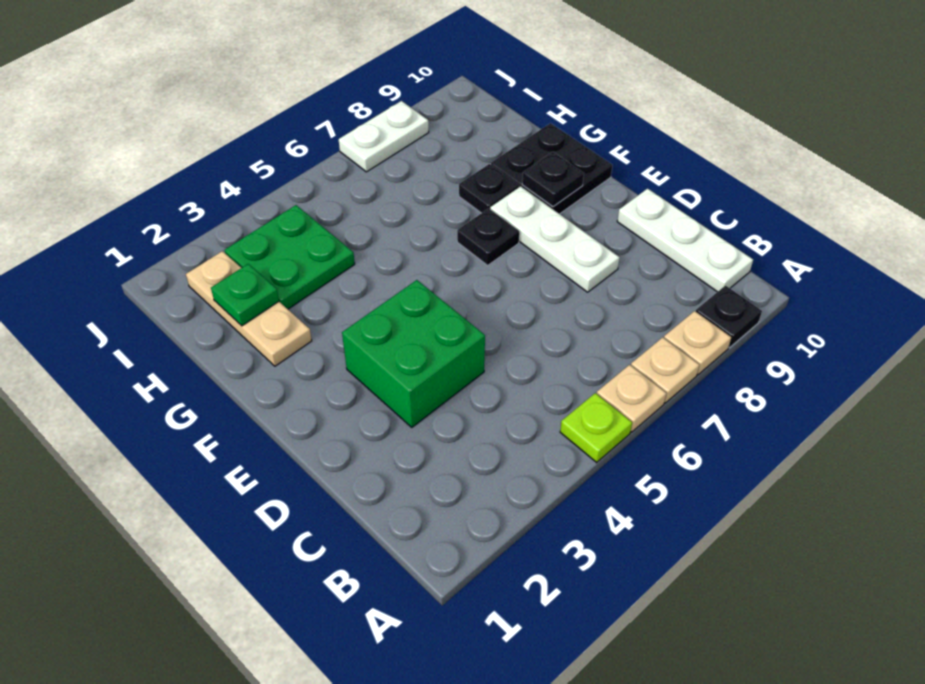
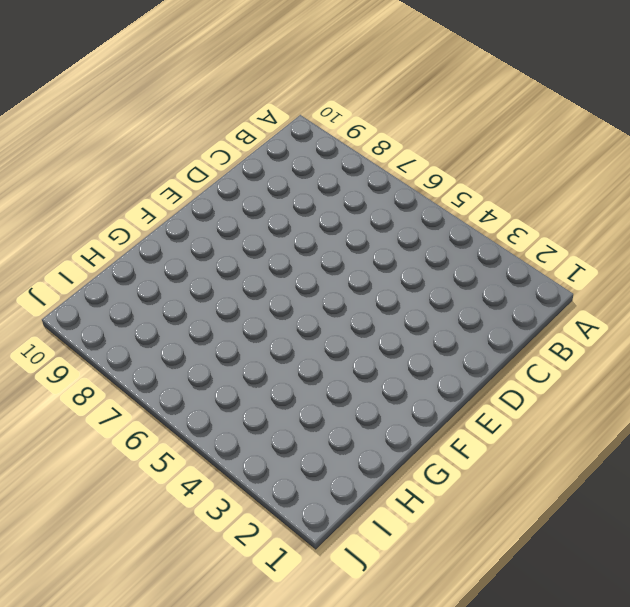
none -> lime 1x1 plate [560,393,632,462]
none -> tan 1x1 plate [597,365,667,432]
none -> tan 1x1 plate [631,337,699,403]

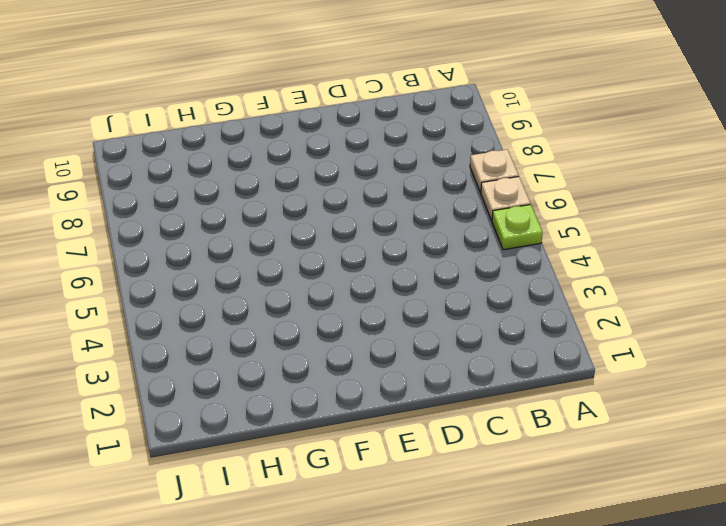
none -> tan 1x1 plate [664,311,731,375]
none -> black 1x1 plate [696,286,762,348]
none -> white 1x3 plate [617,189,753,292]

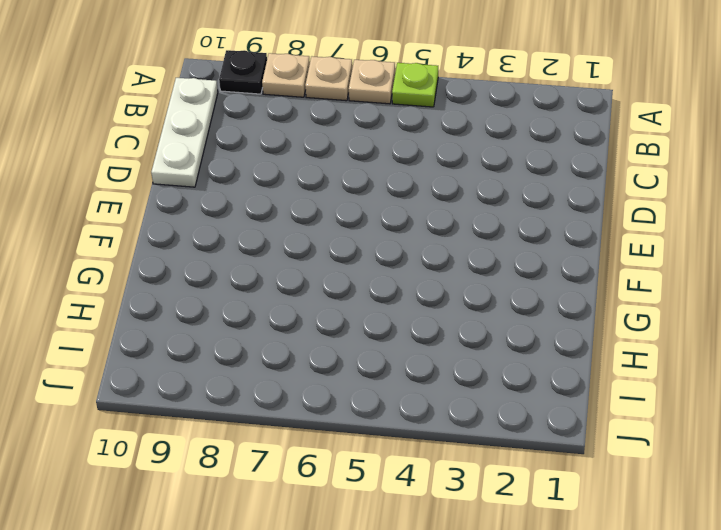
none -> green 2x2 brick [342,280,485,427]
none -> white 1x3 plate [490,186,620,292]
none -> black 1x1 plate [457,208,519,265]

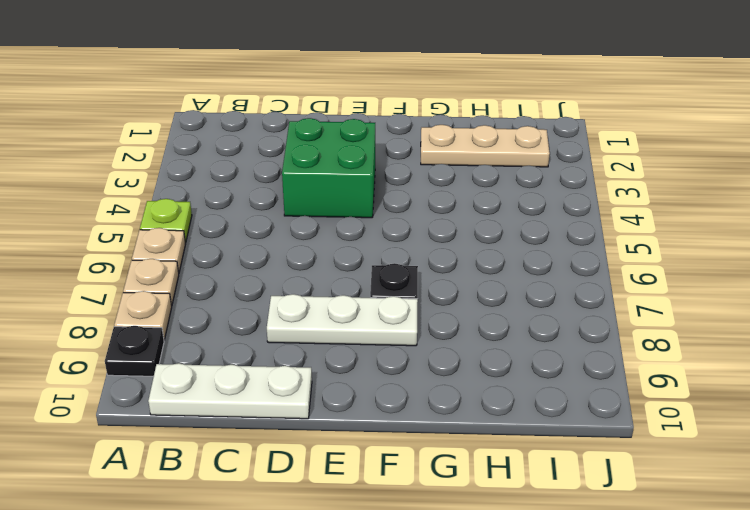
none -> black 2x2 plate [491,123,612,214]
none -> black 1x1 plate [459,164,519,213]
none -> green 2x2 plate [224,205,355,309]

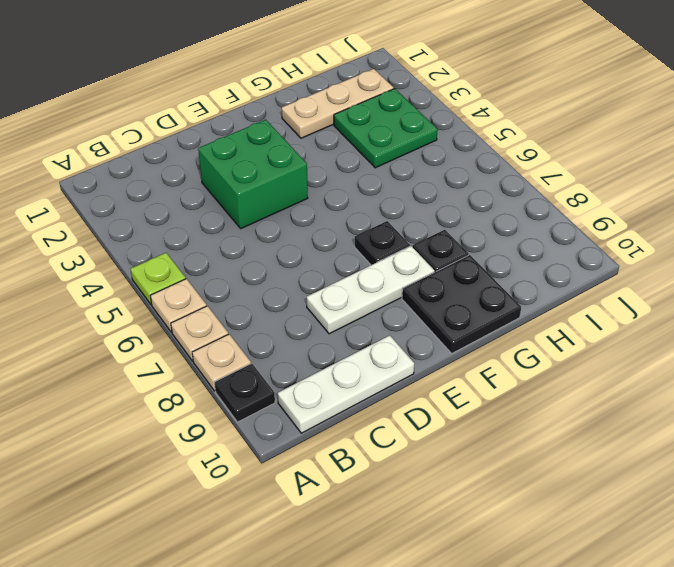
none -> white 1x2 plate [339,101,429,172]
none -> black 1x1 plate [522,152,584,206]
none -> green 1x1 plate [211,264,279,326]

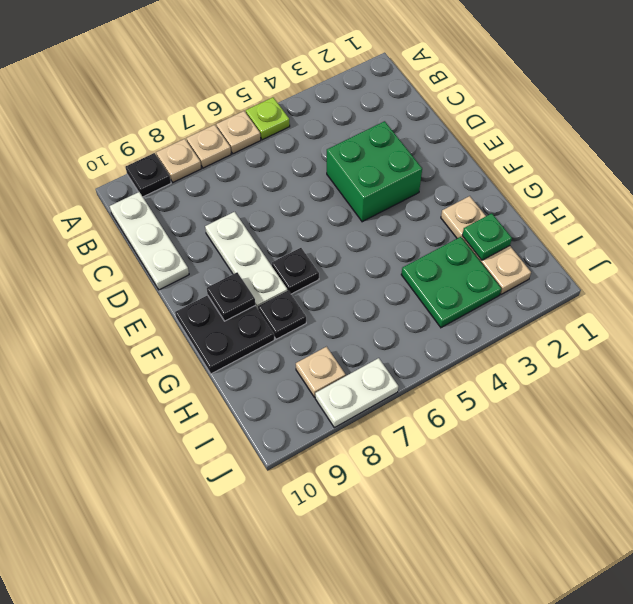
tan 1x1 plate [296,347,346,397] -> none

